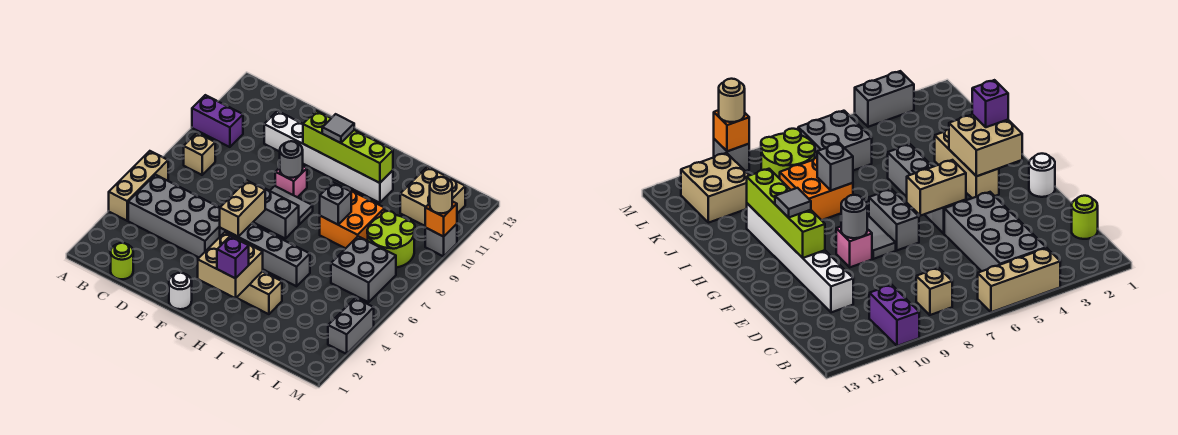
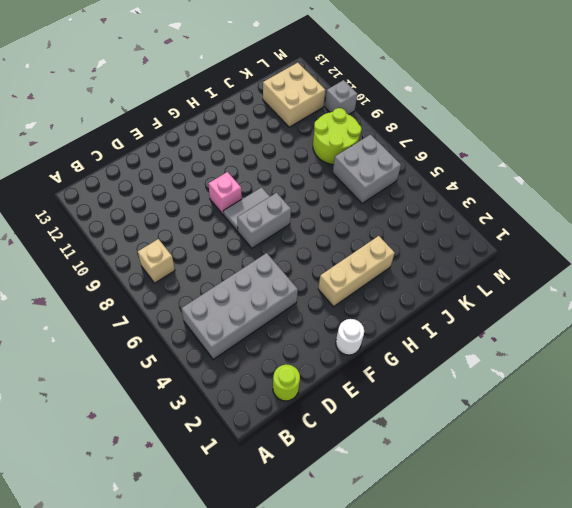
none -> tan 1x3 brick [109,151,168,221]
none -> purple 1x2 brick [192,95,243,147]
none -> white 1x6 brick [264,111,393,203]

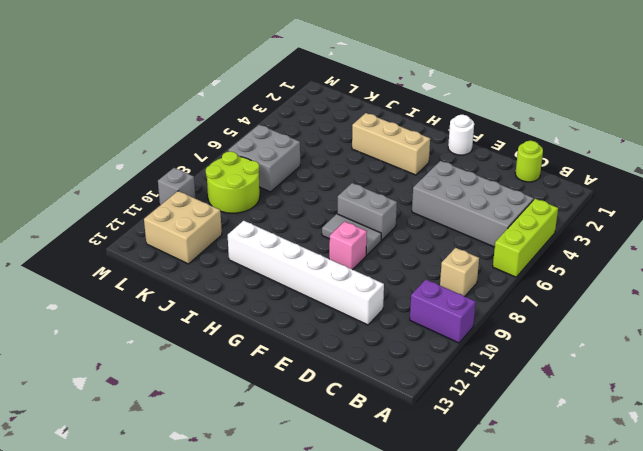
lime 1x3 brick [493,199,558,277] -> tan 1x3 brick [109,151,168,221]
none -> grey 1x4 brick [220,224,310,286]
none -> orange 2x2 brick [320,189,385,248]
none -> grey 1x2 brick [328,298,374,354]

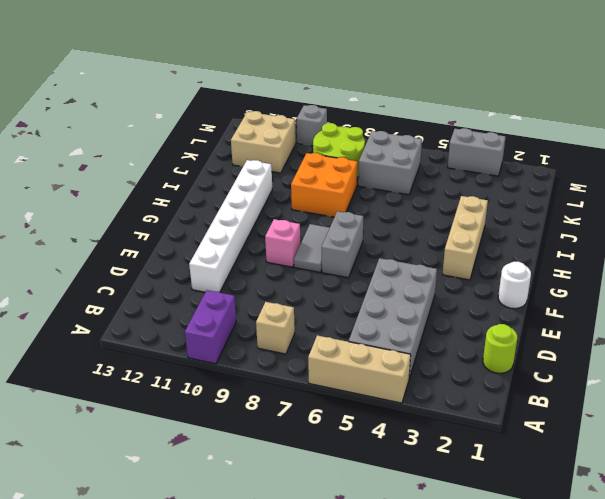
none -> grey 1x4 brick [220,224,310,286]
none -> tan 1x2 brick [220,181,265,237]
none -> grey 1x1 round brick [280,141,303,178]

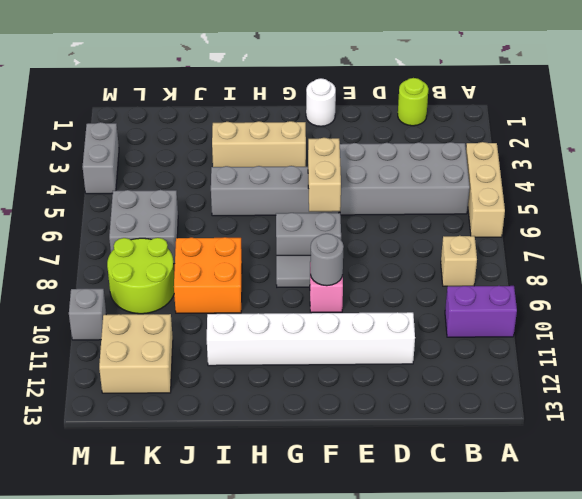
none -> lime 1x4 brick [303,111,393,183]
none -> tan 2x2 brick [198,232,263,298]
none -> grey 1x1 brick [320,183,351,225]

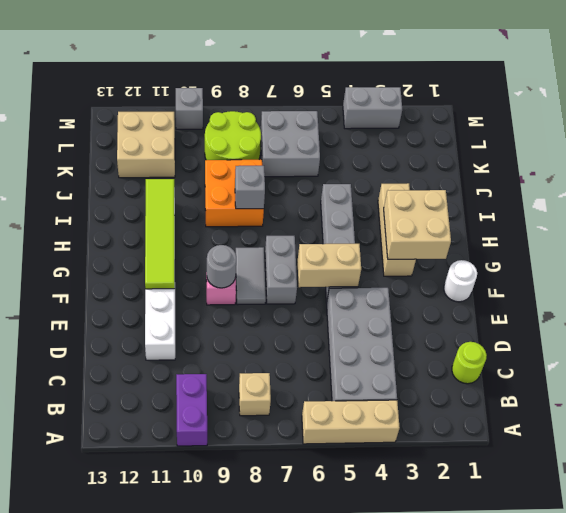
lime 1x4 tile [145,179,175,289] -> lime 1x4 brick [303,111,393,183]
none -> orange 1x1 brick [425,201,457,237]
none -> grey 1x1 tile [322,114,354,143]
none -> purple 1x1 brick [217,236,249,278]

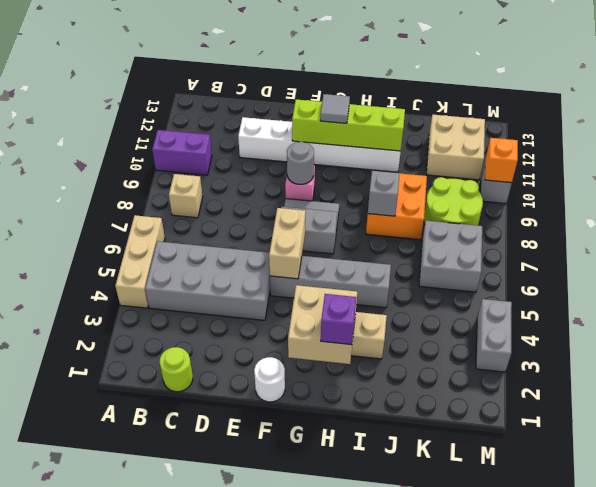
none -> tan 1x1 round brick [430,177,452,213]

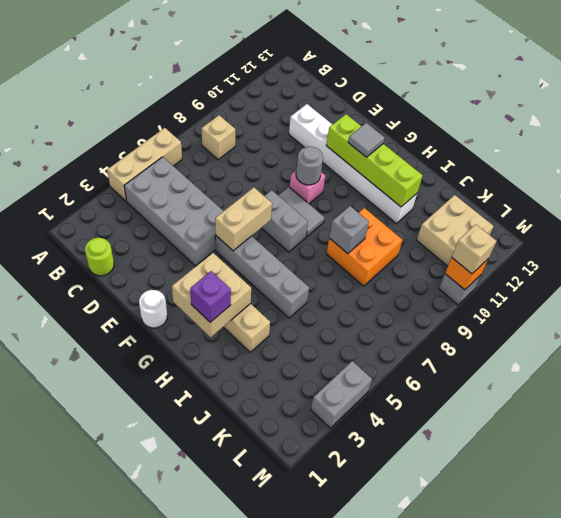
tan 1x1 brick [452,224,496,274] -> tan 1x1 round brick [430,177,452,213]
none -> purple 1x2 brick [192,95,243,147]
none -> grey 2x2 brick [331,236,396,302]
none -> lime 2x2 round brick [367,211,415,268]

